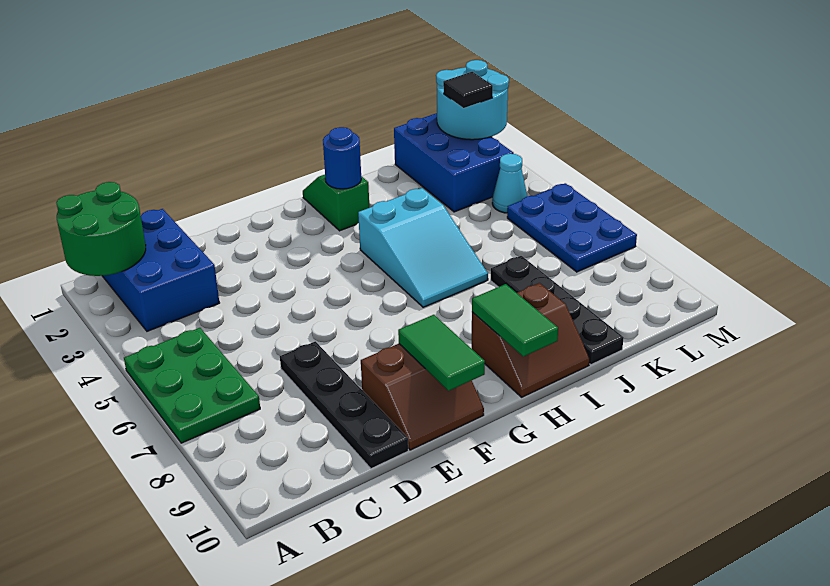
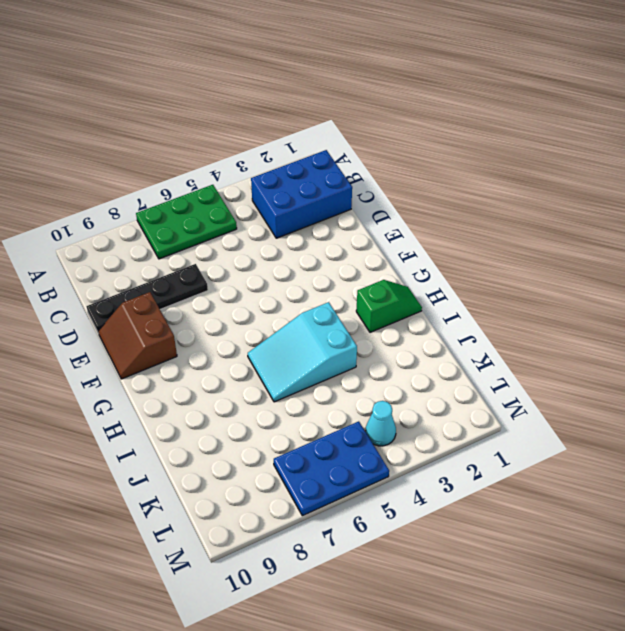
none -> brown 2x2 slope [472,283,590,397]
none -> black 1x4 plate [491,256,624,365]
none -> blue 2x3 brick [394,113,514,212]

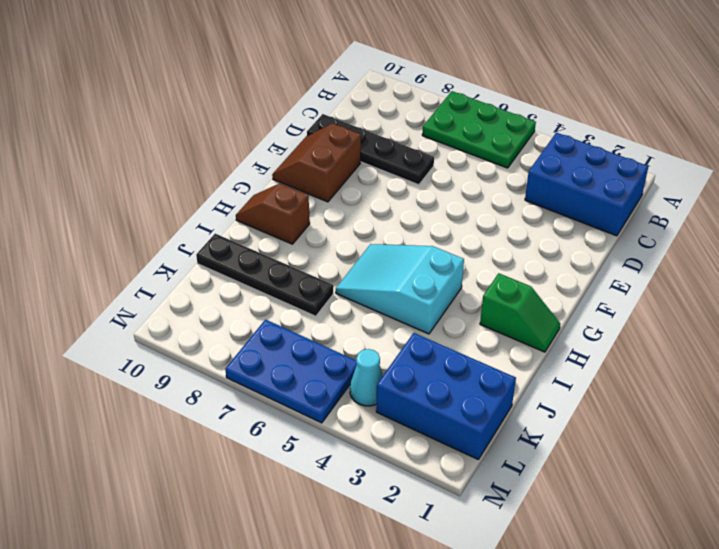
brown 1x2 slope [236,183,310,244] -> brown 2x2 slope [472,283,590,397]
none -> green 2x2 round brick [56,182,146,276]
none -> green 1x2 tile [398,315,485,391]
none -> blue 1x1 round brick [323,127,361,189]

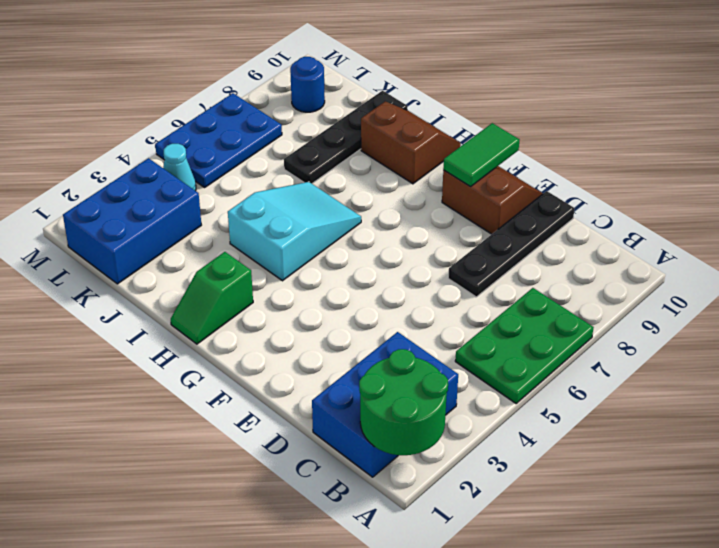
blue 1x1 round brick [290,57,325,112] -> blue 1x1 round brick moved to [323,127,361,189]
none -> green 1x2 tile [472,284,558,357]
none -> cyan 2x2 round brick [436,60,509,140]
none -> black 1x1 tile [443,72,493,108]

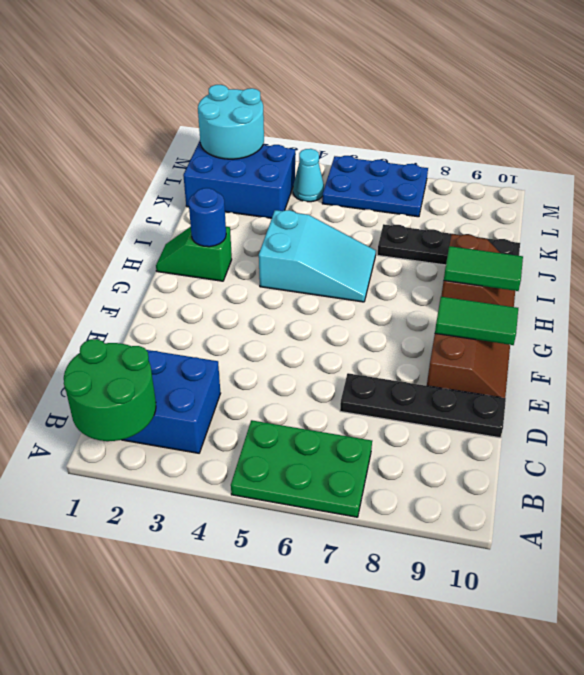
none -> black 1x1 tile [443,72,493,108]

